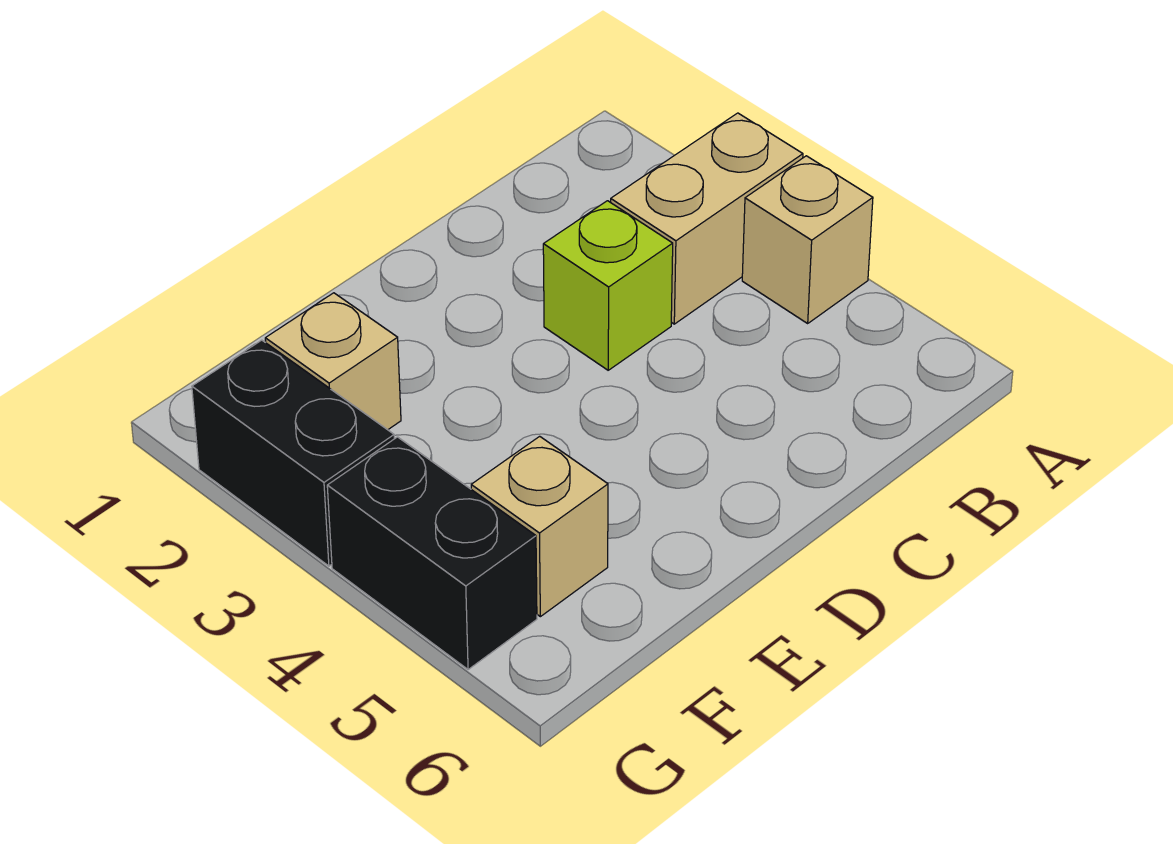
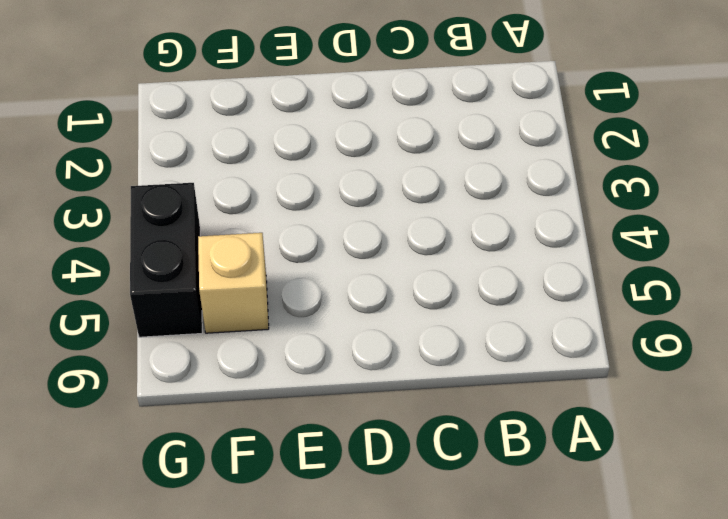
none -> tan 1x2 brick [611,113,803,324]
none -> tan 1x1 brick [742,156,873,323]

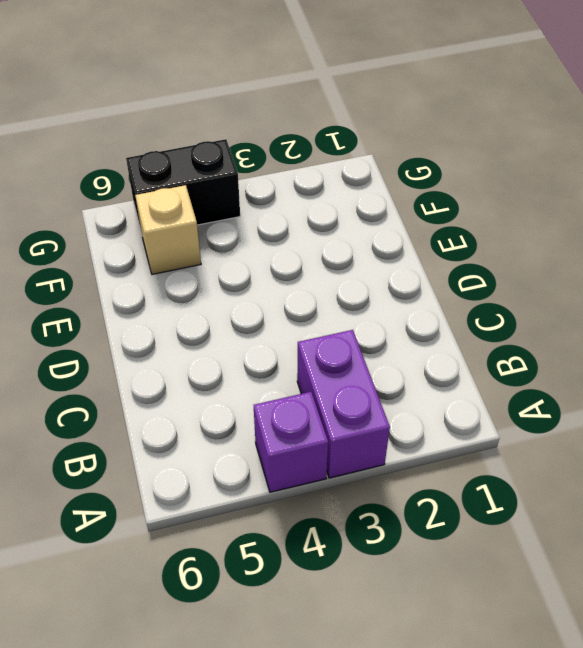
purple 1x2 brick [297,330,390,478] -> tan 1x2 brick [611,113,803,324]
purple 1x1 brick [254,392,328,492] -> tan 1x1 brick [742,156,873,323]
none -> lime 1x1 brick [543,201,673,370]
none -> tan 1x1 brick [265,293,401,430]

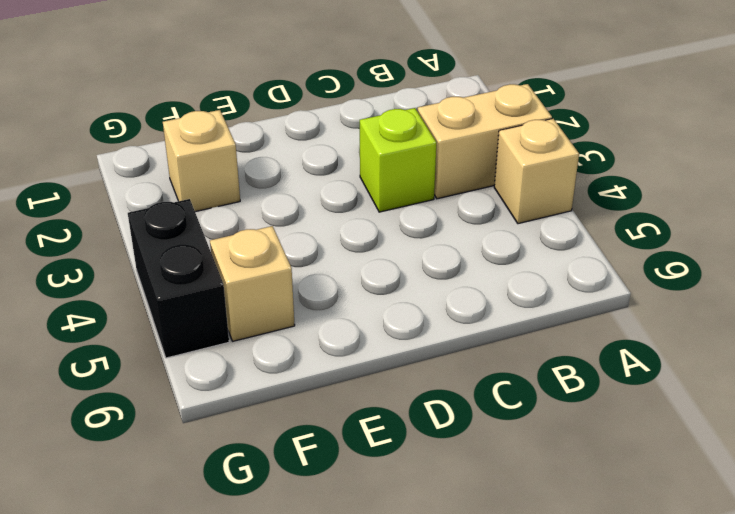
none -> black 1x2 brick [192,340,394,566]

